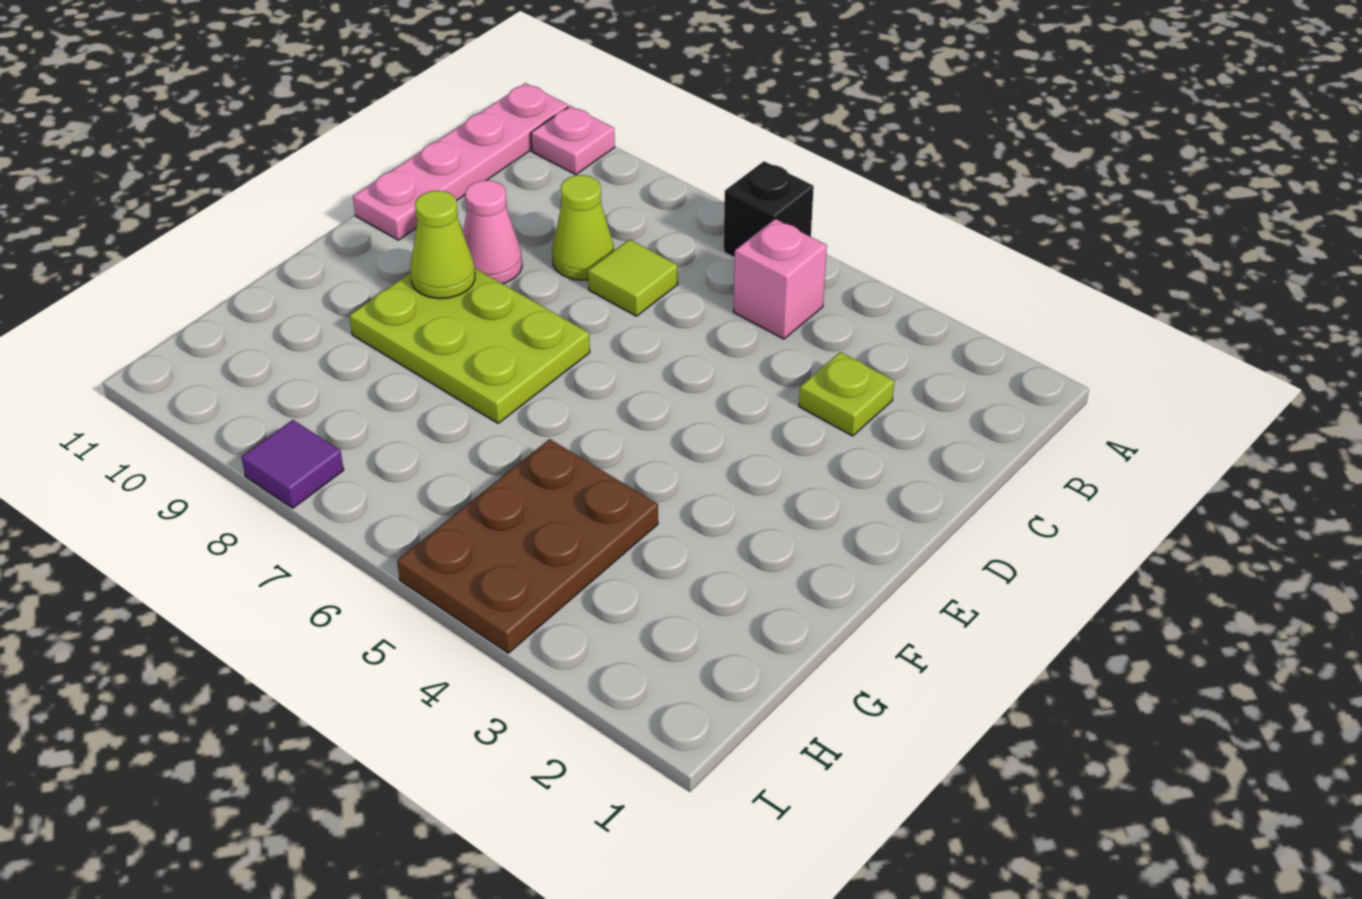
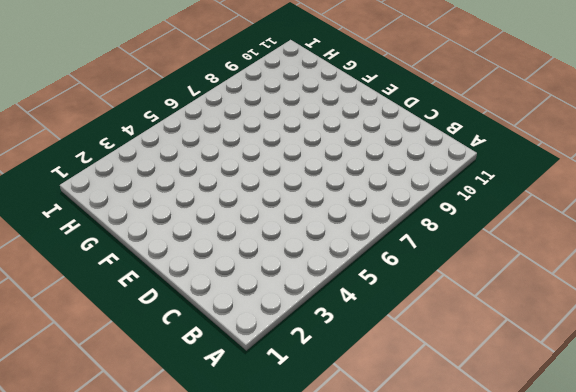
none -> black 1x1 brick [724,161,814,258]
none -> pink 1x1 plate [531,106,615,174]
none -> pink 1x4 plate [353,83,568,240]

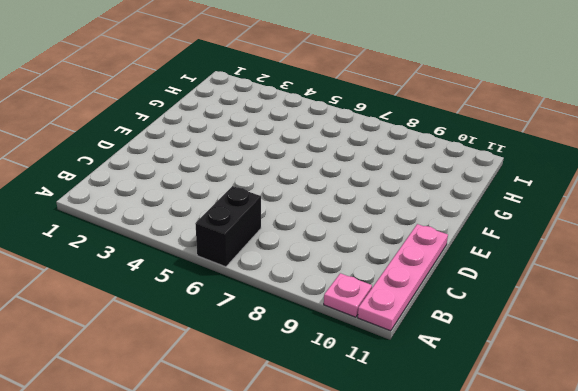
black 1x2 brick [195,186,261,267] -> black 1x1 brick [724,161,814,258]
none -> pink 1x1 brick [733,219,827,339]
none -> lime 1x1 plate [799,352,894,436]
none -> lime 1x1 tile [588,239,678,316]

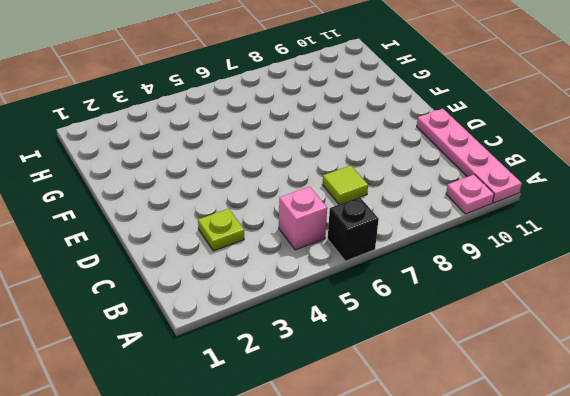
none -> lime 1x1 cone [552,175,614,280]
none -> pink 1x1 cone [463,180,522,284]
none -> lime 2x3 plate [349,268,590,423]

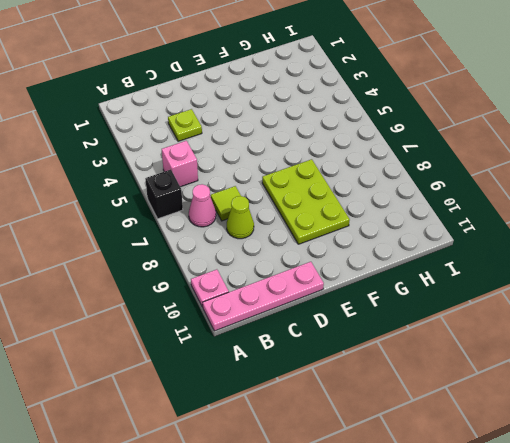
pink 1x1 cone [189,184,216,227] -> pink 1x1 cone moved to [463,180,522,284]
none -> brown 2x3 plate [397,439,658,653]
none -> purple 1x1 tile [242,420,344,508]
none -> lime 1x1 cone [410,191,475,299]

